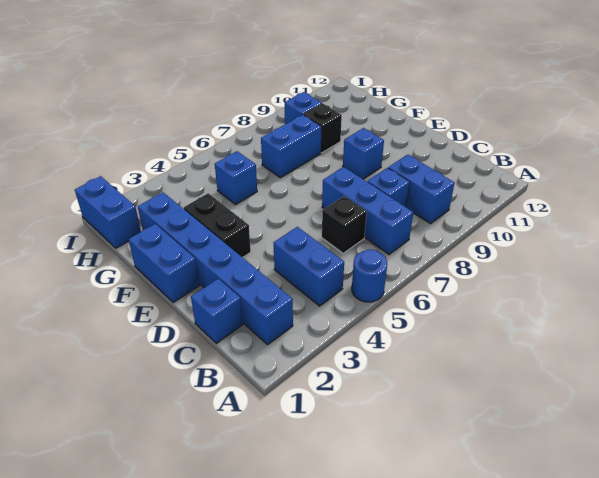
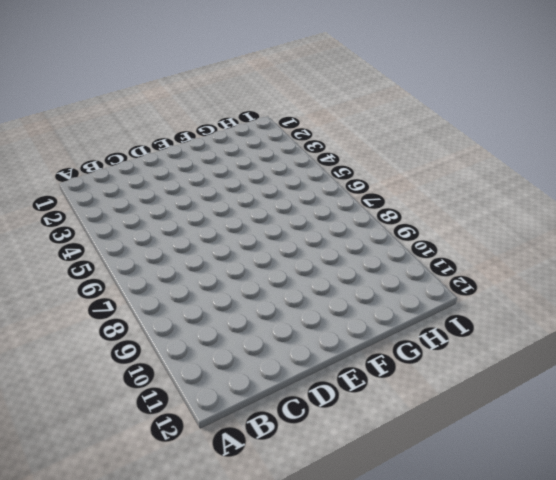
none -> blue 1x1 round brick [352,250,387,302]
none -> blue 1x6 brick [138,192,293,345]
none -> blue 1x2 brick [273,227,344,306]

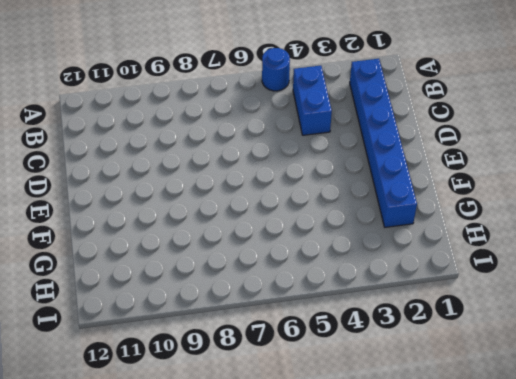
none -> blue 1x3 brick [322,167,413,254]
none -> blue 1x2 brick [388,155,454,224]
none -> blue 1x1 brick [191,279,243,343]

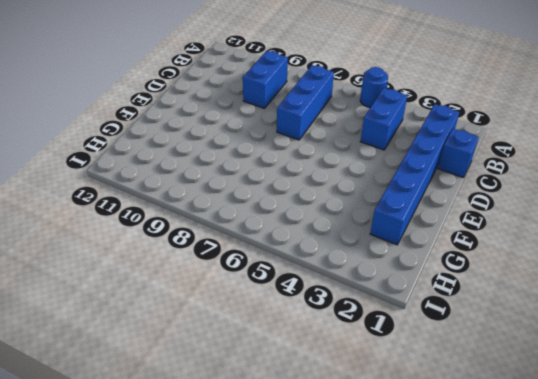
none -> black 1x1 brick [322,196,367,253]
none -> blue 1x1 brick [367,168,410,207]
none -> blue 1x2 brick [129,224,199,303]

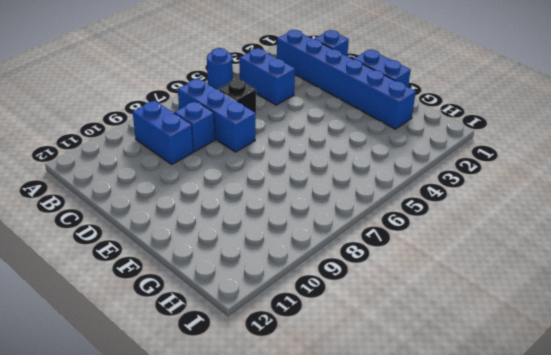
none -> black 1x2 brick [184,193,251,258]
none -> blue 1x1 brick [343,128,384,179]
none -> blue 1x1 brick [215,151,257,205]

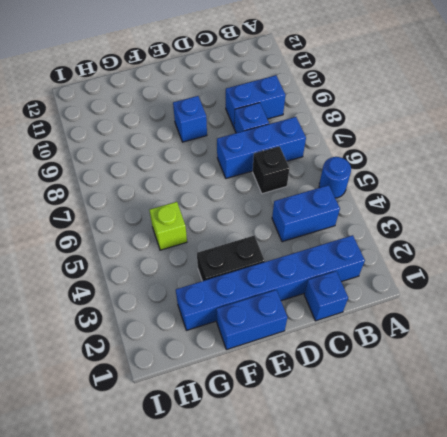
lime 1x1 brick [149,202,187,250] -> blue 1x1 brick [215,151,257,205]
none -> blue 1x2 brick [261,115,322,178]
none -> black 1x1 brick [304,104,342,153]
none -> blue 1x2 brick [75,176,141,248]

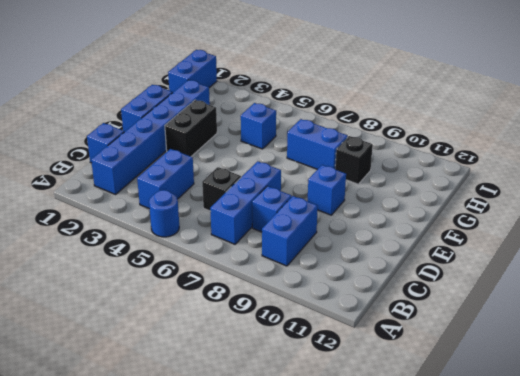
none -> blue 1x1 brick [285,92,322,124]

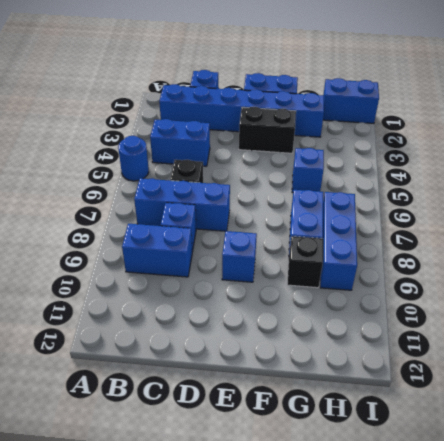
blue 1x3 brick [320,192,357,290] -> blue 1x1 brick [285,92,322,124]

